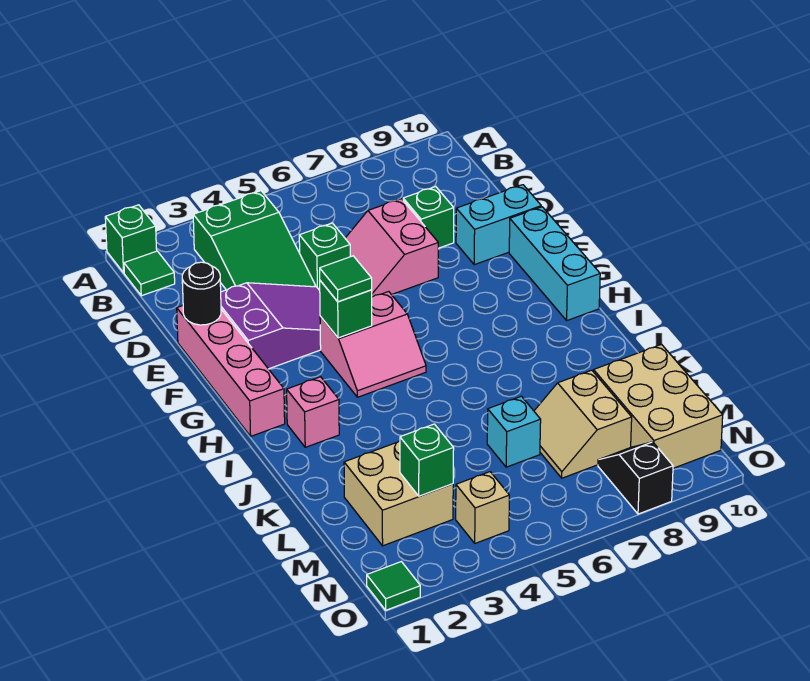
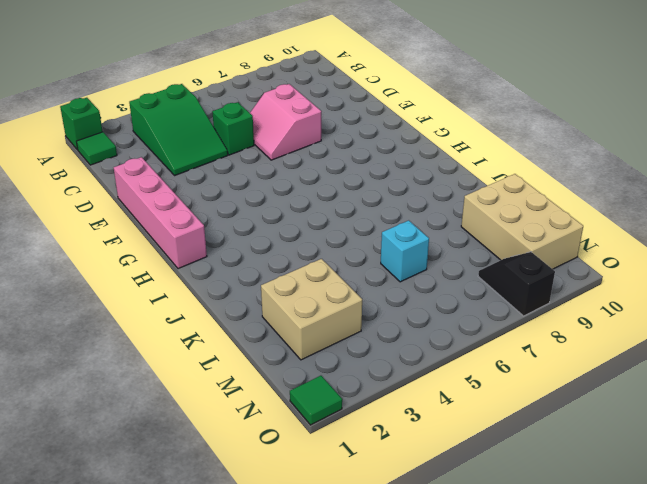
none -> green 1x1 brick [403,187,454,248]
none -> purple 2x3 slope [221,283,321,369]
none -> cyan 1x2 brick [456,185,541,265]

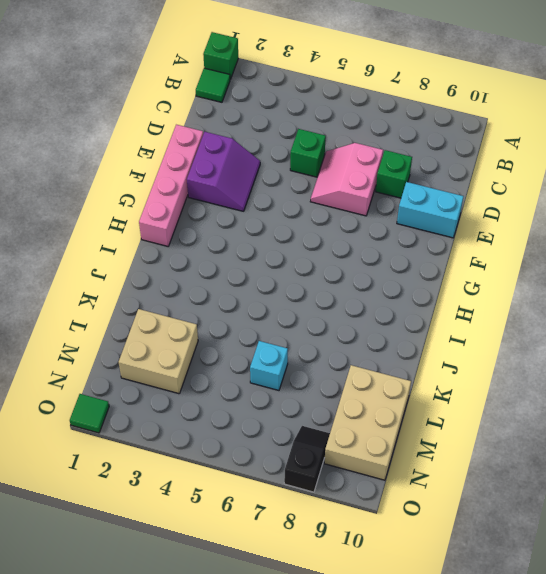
purple 2x2 slope [187,132,260,211] -> purple 2x3 slope [221,283,321,369]
none -> green 2x3 slope [193,191,316,290]
none -> cyan 1x3 brick [509,207,600,320]
none -> pink 2x2 slope [320,292,426,397]

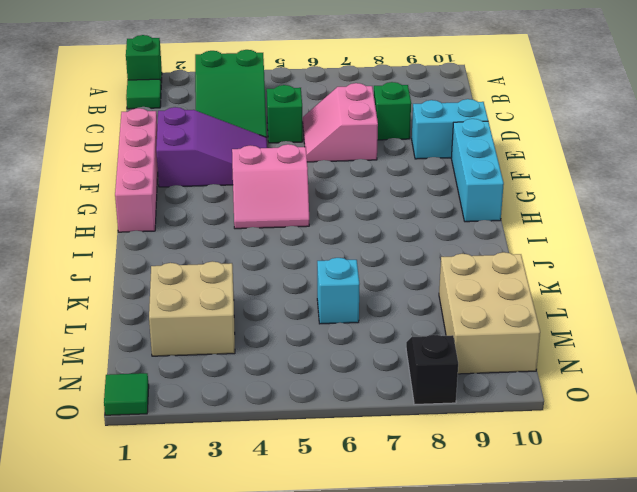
none -> pink 1x1 brick [287,377,339,447]
none -> tan 2x2 slope [534,370,632,478]
none -> tan 1x1 brick [456,472,509,543]

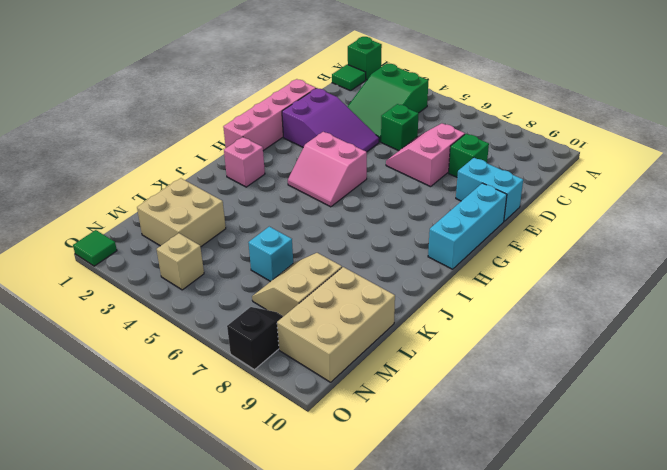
none -> black 1x1 round brick [182,262,221,325]
none -> green 1x1 brick [320,281,372,338]
none -> green 1x1 brick [400,424,454,496]

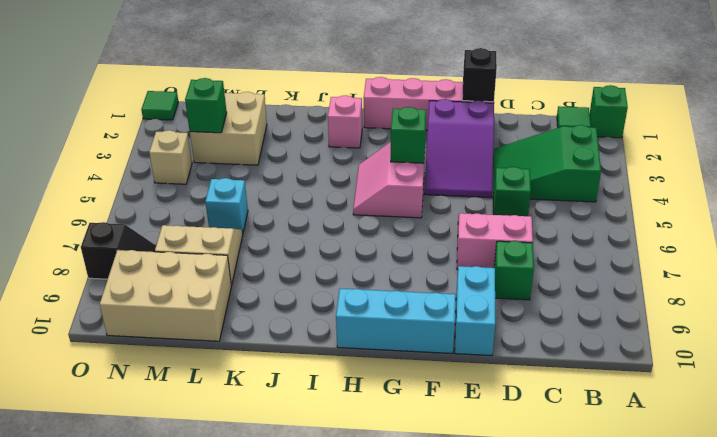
black 1x1 brick [462,48,497,102] -> black 1x1 round brick [182,262,221,325]
none -> green 1x1 tile [320,256,372,302]

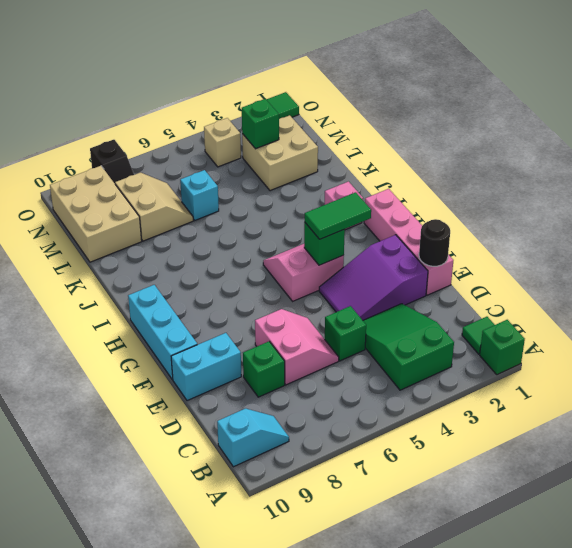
cyan 1x2 slope [217,409,289,467] -> none
green 1x2 tile [305,192,371,239] -> green 1x1 tile [320,256,372,302]

